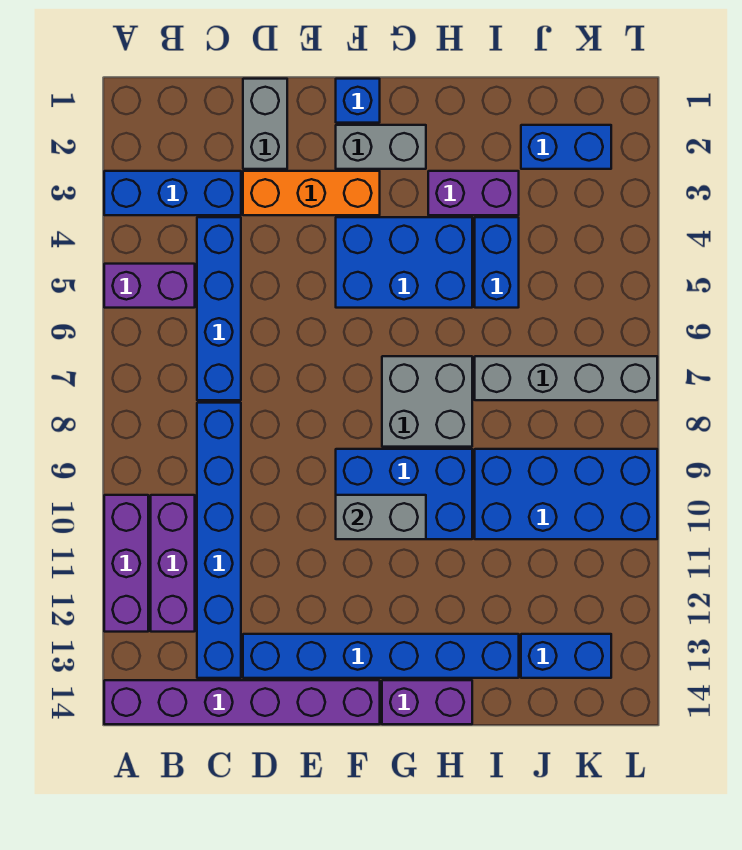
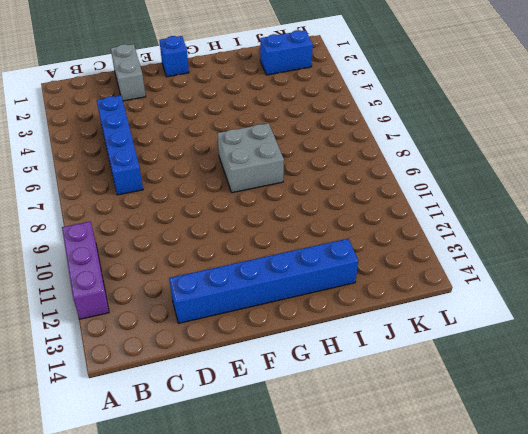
none -> blue 1x3 brick [104,171,241,215]
none -> purple 1x2 brick [104,264,195,308]
none -> purple 1x6 brick [104,680,380,724]

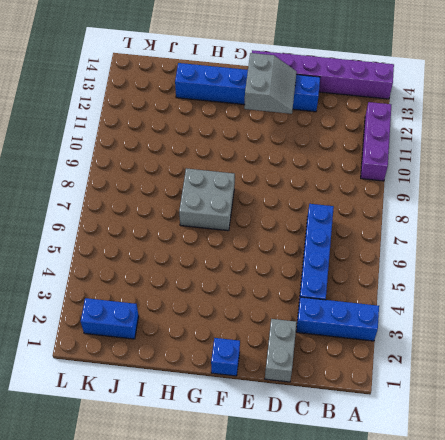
grey 2x2 slope [244,53,297,114] -> none
none -> purple 1x2 brick [104,264,195,308]
none -> purple 1x3 brick [151,495,195,632]
none -> blue 1x6 brick [197,403,241,678]

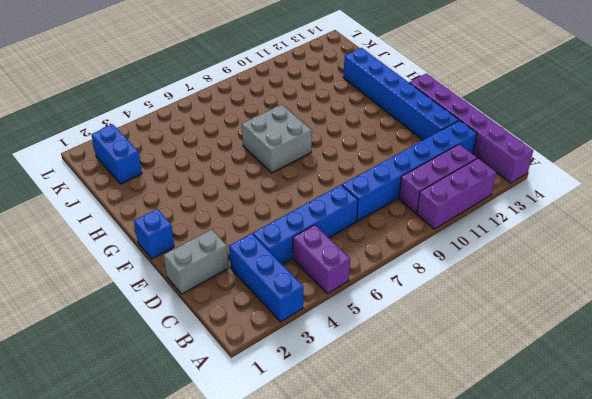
none -> orange 1x3 brick [243,171,380,215]
none -> grey 1x2 brick [336,125,426,169]
none -> blue 2x3 brick [336,217,472,308]

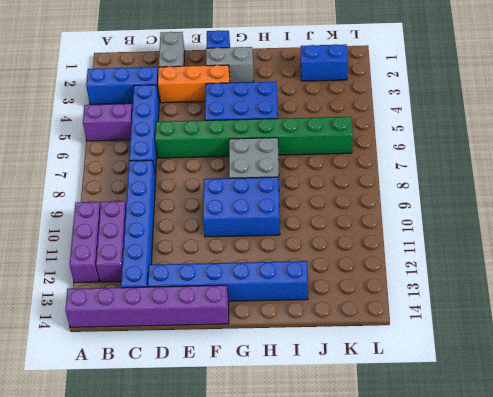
green 1x8 brick [155,117,353,158] -> none
none -> purple 1x2 brick [382,680,472,724]
none -> purple 1x2 brick [428,171,519,215]
none -> blue 1x2 brick [475,217,519,308]

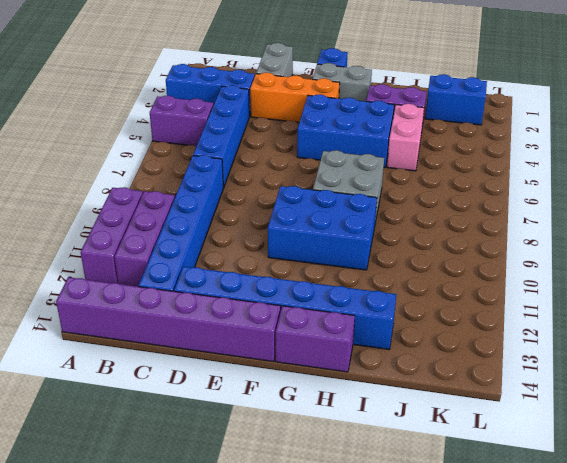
pink 1x2 brick [387,104,424,171] -> blue 1x2 brick [475,217,519,308]
none -> grey 1x4 brick [475,356,657,400]
none -> blue 2x4 brick [475,449,657,539]
none -> blue 1x2 brick [521,634,611,678]

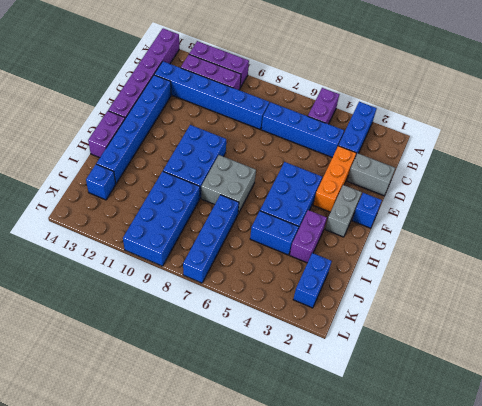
blue 1x4 brick [183,195,239,283] -> grey 1x4 brick [475,356,657,400]
blue 1x1 brick [86,164,116,200] -> blue 1x2 brick [521,634,611,678]
none -> grey 1x2 brick [336,495,426,539]

